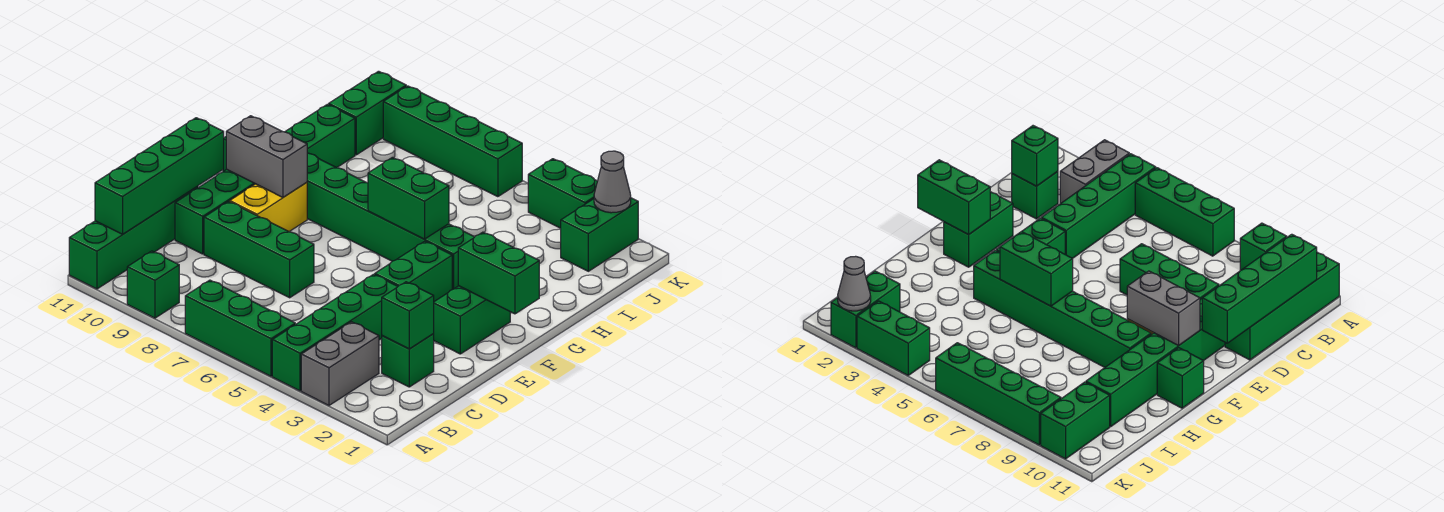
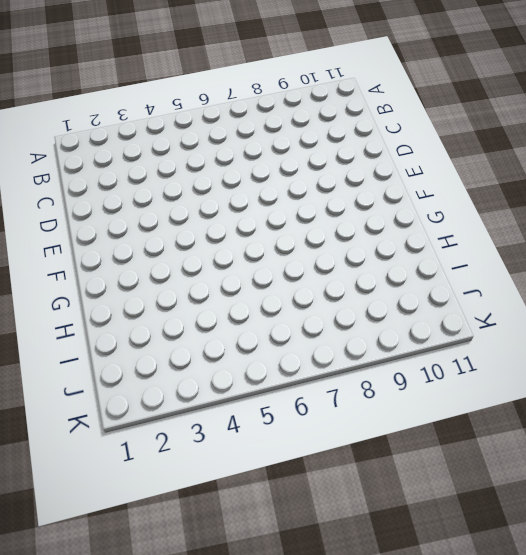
none -> grey 1x2 brick [301,322,379,405]
none -> green 1x4 brick [272,274,398,391]
none -> green 1x3 brick [185,280,295,376]

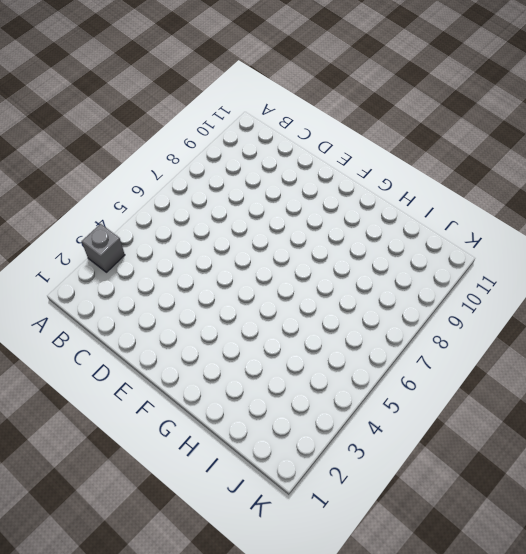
grey 1x1 brick [82,224,125,272] -> grey 1x2 brick [301,322,379,405]
none -> green 1x4 brick [272,274,398,391]
none -> green 1x3 brick [185,280,295,376]
none -> green 1x1 brick [127,251,179,318]

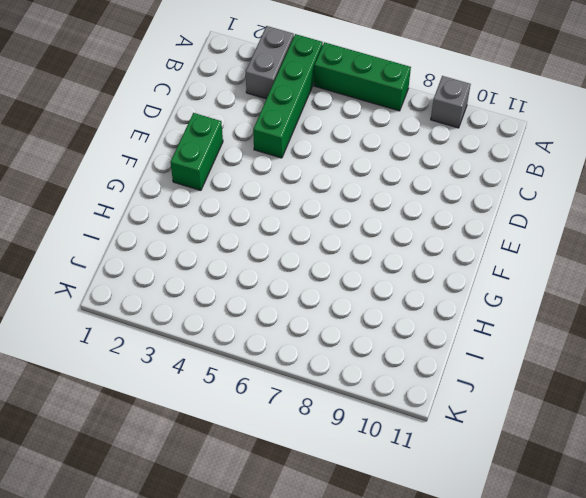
grey 1x1 brick [431,76,471,128] -> green 1x1 brick [127,251,179,318]
none -> green 1x4 brick [69,186,198,289]
none -> green 1x1 brick [382,334,434,387]
none -> green 1x3 brick [204,202,314,298]

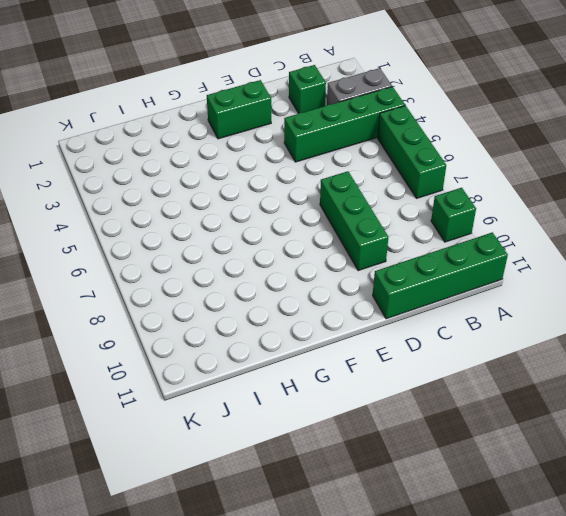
none -> green 1x6 brick [175,104,355,254]
none -> green 1x2 brick [375,241,452,301]
none -> yellow 1x2 brick [230,182,307,231]

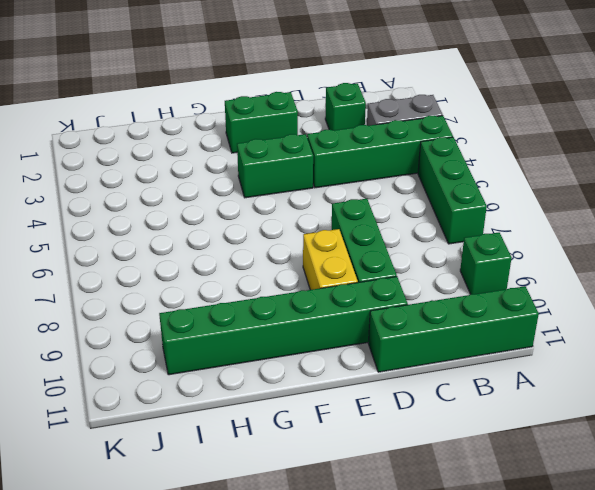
yellow 1x2 brick [303,229,358,290] -> yellow 1x2 brick turned to [230,182,307,231]
none -> green 1x6 brick [307,153,474,289]
none -> green 1x1 brick [1157,348,1204,408]
none -> green 1x2 brick [561,198,638,271]

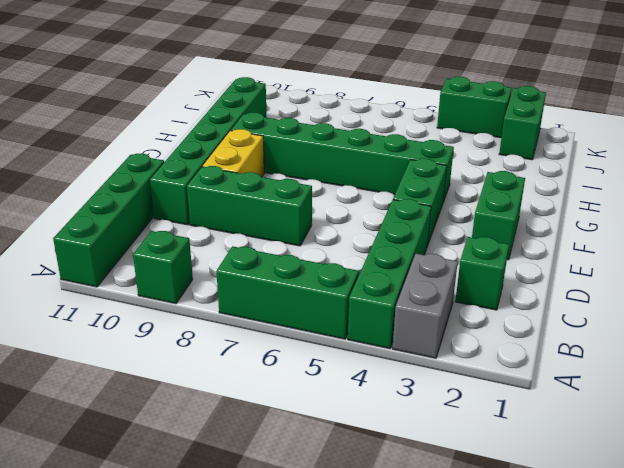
none -> green 1x1 brick [1157,348,1204,408]
none -> green 1x2 brick [329,71,406,155]
none -> green 1x4 brick [383,86,522,197]

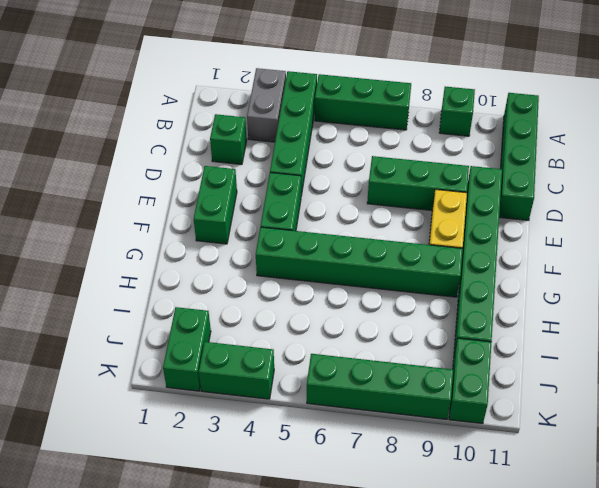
none -> green 1x1 brick [1157,348,1204,408]
none -> green 1x4 brick [95,118,224,234]
none -> green 1x1 brick [382,282,434,349]

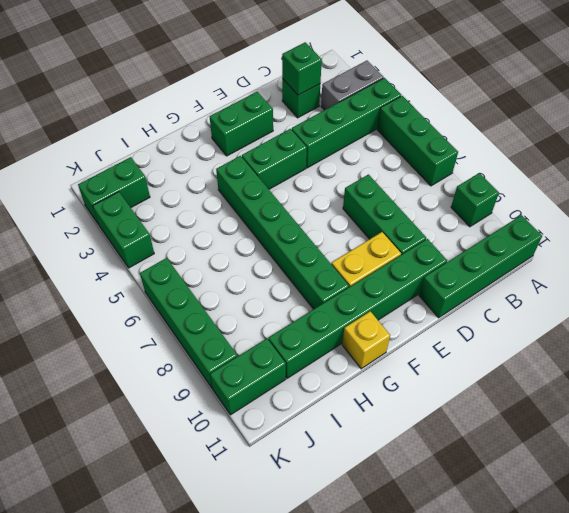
yellow 1x1 brick [342,311,390,369] -> green 1x1 brick [1157,348,1204,408]
none -> green 1x4 brick [95,118,224,234]
none -> green 1x2 brick [458,232,539,314]
none -> grey 1x2 brick [226,116,307,197]

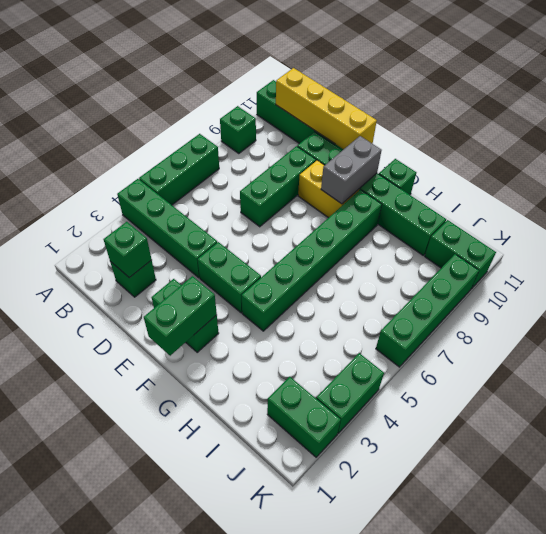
yellow 1x4 brick [276,68,377,149] -> green 1x4 brick [95,118,224,234]
none -> grey 1x2 brick [301,322,379,405]
none -> green 1x2 brick [368,157,449,239]
none -> grey 1x1 cone [594,151,631,213]

